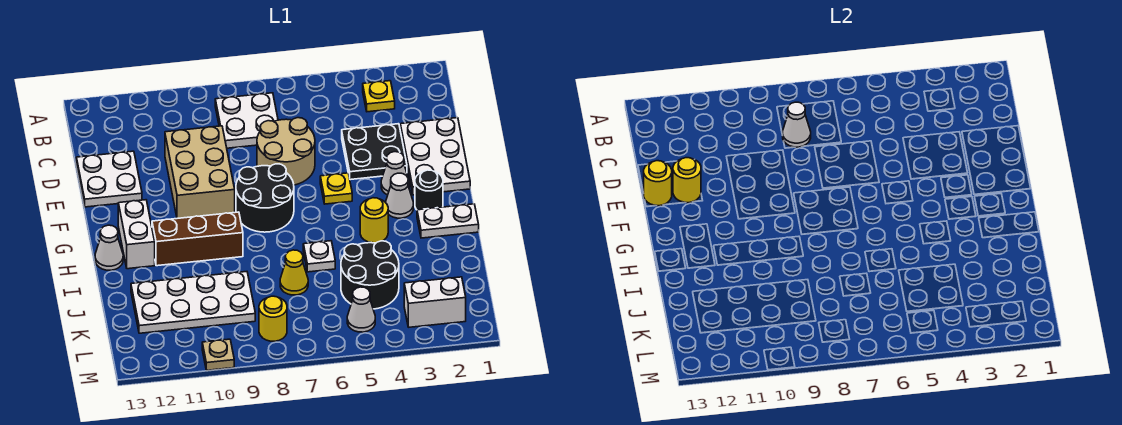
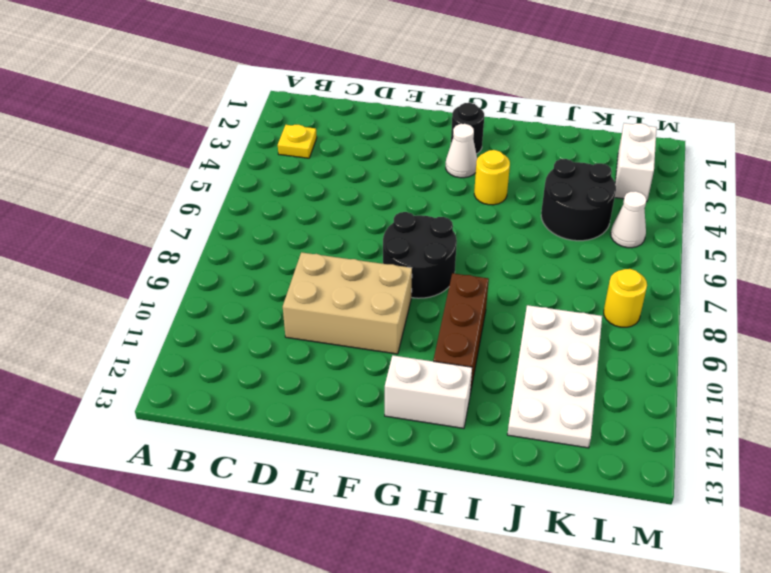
none -> white 2x2 plate [215,93,278,148]
none -> white 2x3 plate [400,118,470,195]
none -> black 2x2 plate [342,124,407,180]

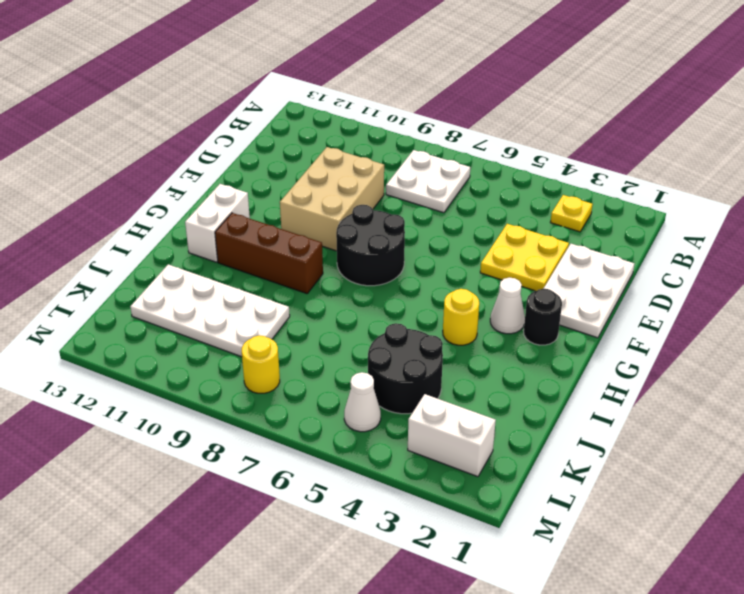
yellow 2x2 plate [480,224,569,291] -> black 2x2 plate [342,124,407,180]
none -> tan 2x2 round brick [257,118,315,185]
none -> white 2x2 plate [76,151,142,207]
none -> white 1x1 cone [381,152,409,195]

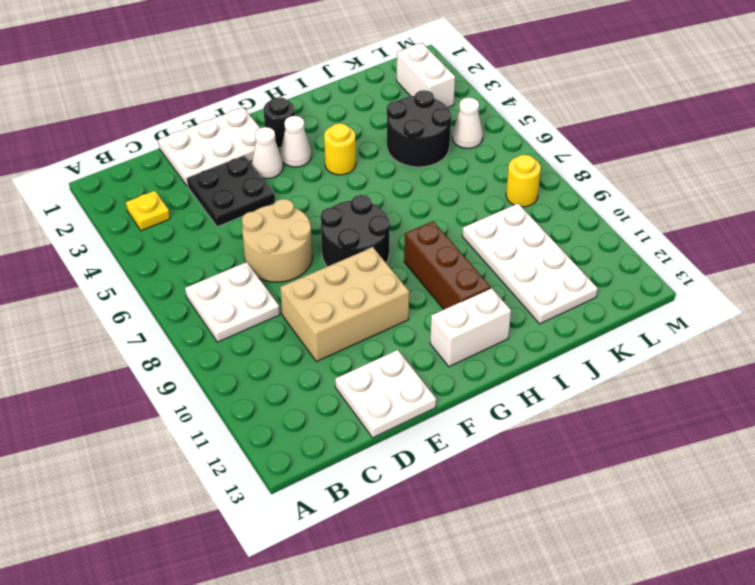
none -> yellow 1x1 plate [320,173,352,204]
none -> white 1x2 plate [417,204,479,238]
none -> white 1x1 cone [95,225,123,270]

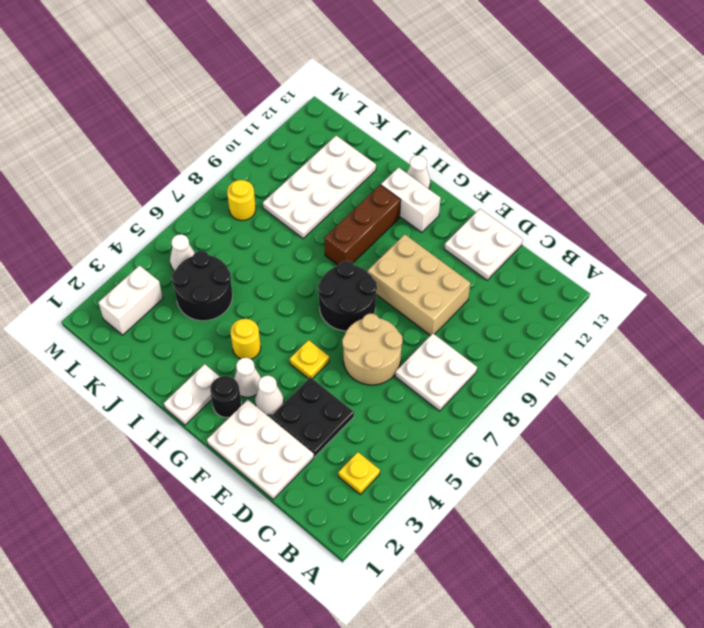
none -> white 1x1 plate [303,241,335,272]
none -> yellow 1x1 cone [280,250,308,295]
none -> tan 1x1 plate [202,339,234,370]

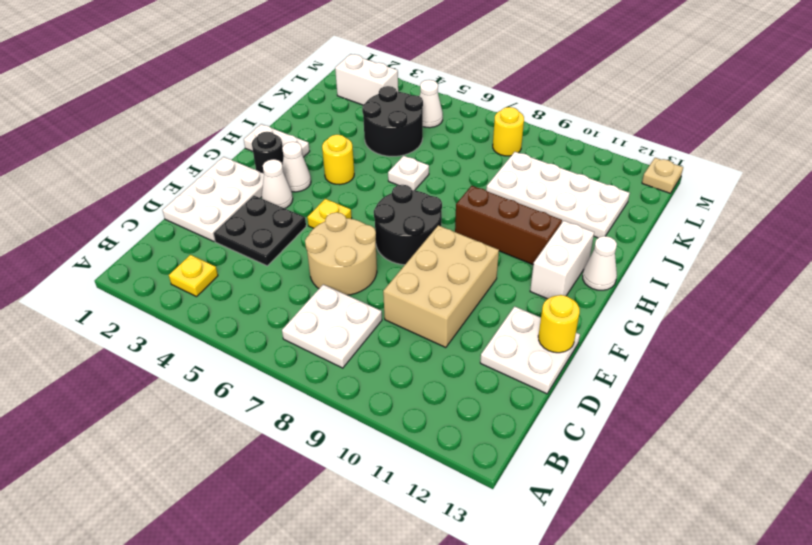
tan 1x1 plate [642,158,683,193] -> tan 1x1 plate moved to [202,339,234,370]
none -> yellow 1x1 cone [280,250,308,295]
none -> white 1x1 cone [783,102,811,147]
none -> yellow 1x1 round brick [673,158,701,203]

